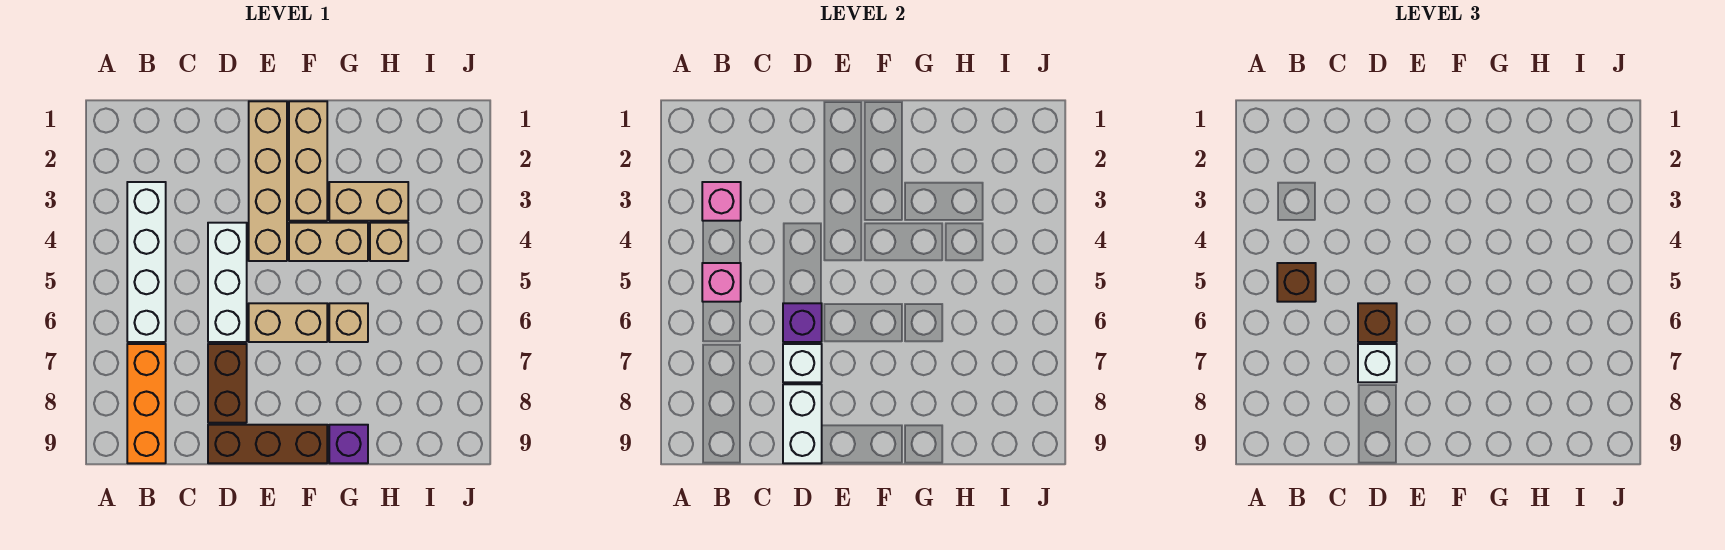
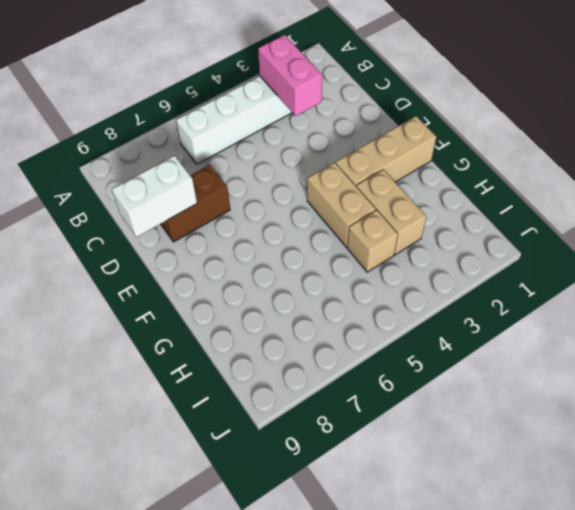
pink 1x2 brick [258,35,322,116] -> pink 1x1 brick [702,182,741,221]
none -> orange 1x3 brick [127,344,166,463]
none -> white 1x3 brick [208,223,247,342]
none -> brown 1x3 brick [208,425,327,463]

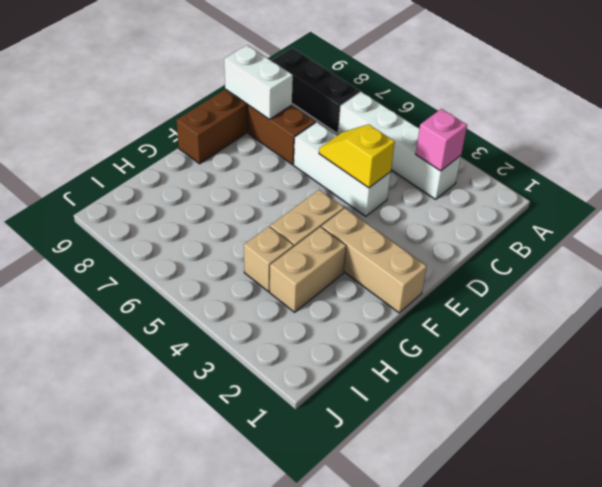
black 1x3 brick [272,48,360,133] -> orange 1x3 brick [127,344,166,463]
yellow 1x2 slope [319,124,395,188] -> none
none -> tan 1x4 brick [249,101,287,261]
none -> tan 1x2 brick [249,303,327,342]
none -> tan 1x1 brick [329,303,368,342]

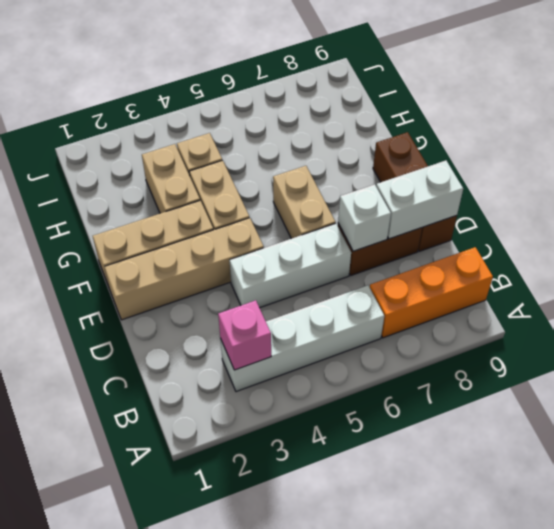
none -> tan 1x1 brick [329,303,368,342]
none -> purple 1x1 brick [329,425,368,463]
none -> pink 1x1 brick [702,263,741,302]

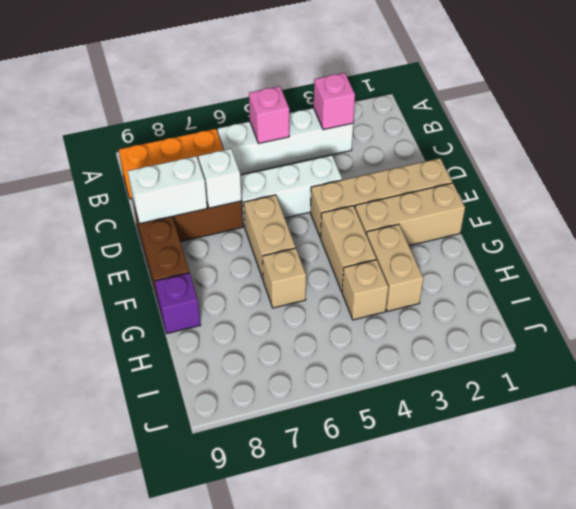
none -> purple 1x1 brick [783,303,822,342]
none -> brown 1x1 brick [1277,263,1316,302]
none -> brown 1x1 brick [1358,303,1397,342]

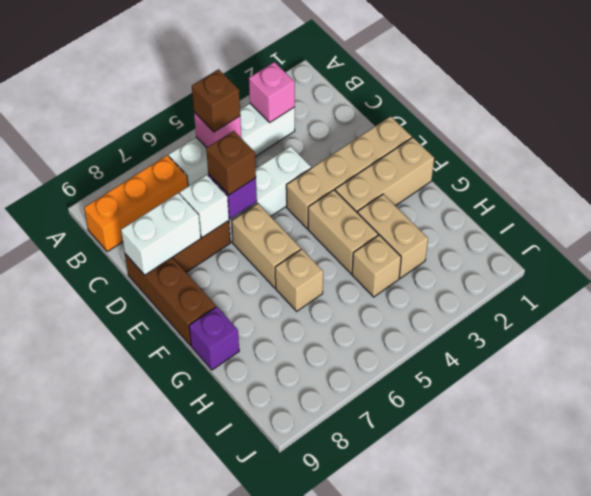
none -> white 1x1 brick [1358,344,1397,382]

